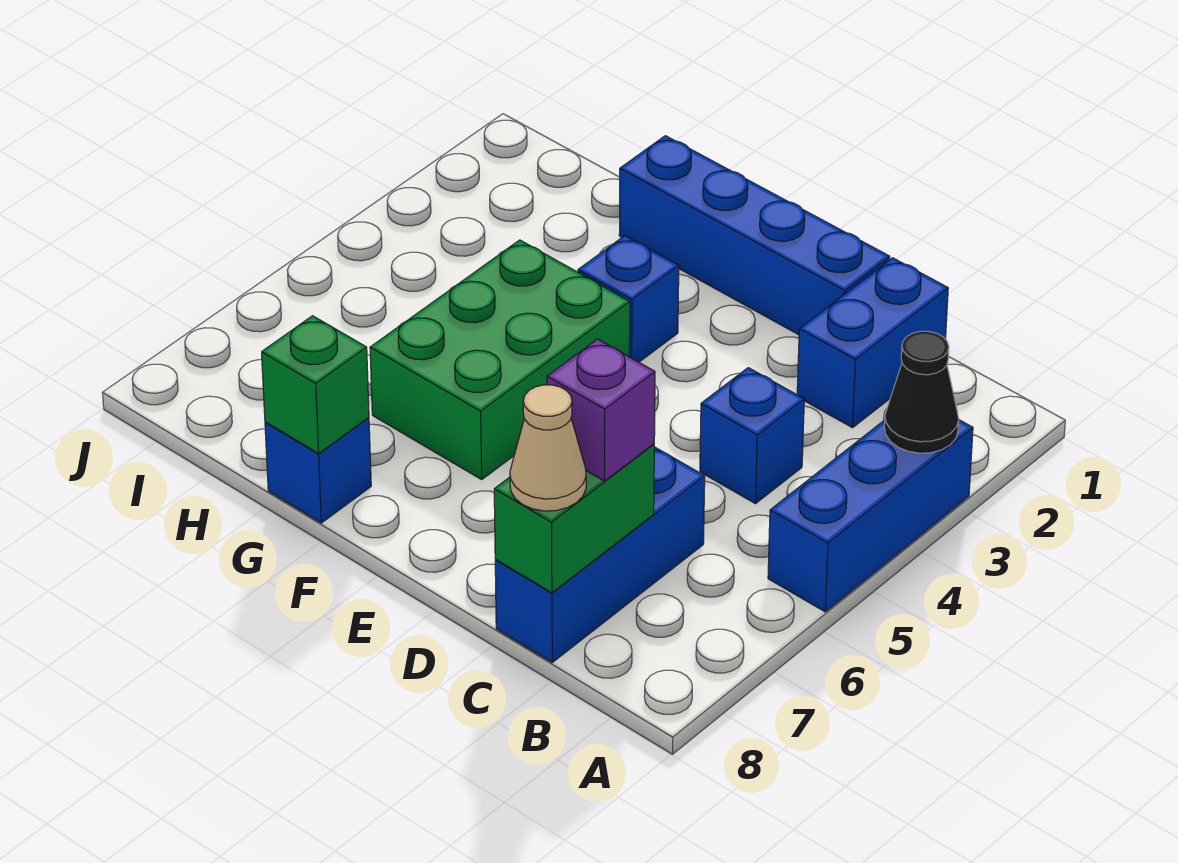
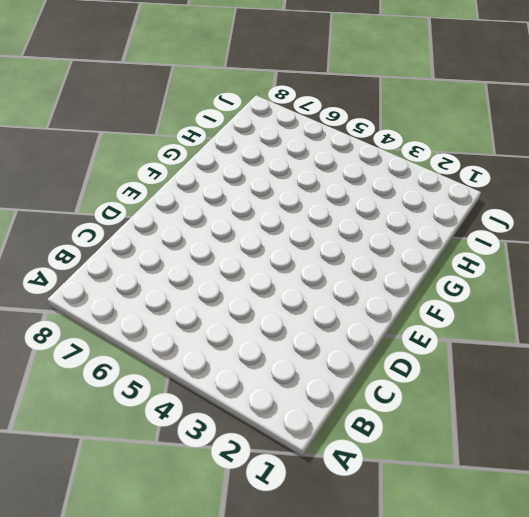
none -> blue 1x3 brick [768,420,973,612]
none -> blue 1x2 brick [797,258,948,428]
none -> blue 1x1 brick [700,368,804,504]

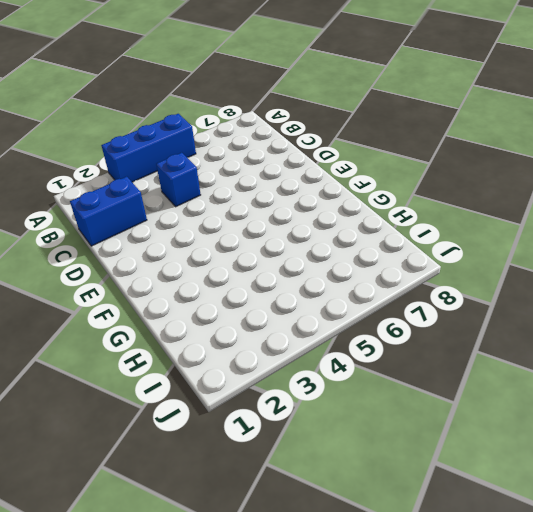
none -> blue 1x3 brick [495,447,705,662]
none -> blue 1x4 brick [619,136,890,335]
none -> blue 1x1 brick [578,236,679,362]

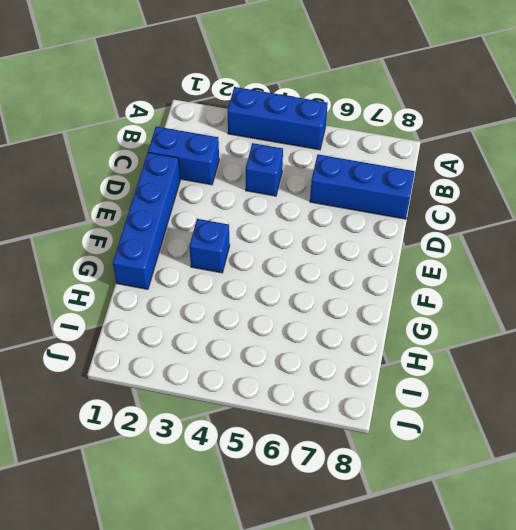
none -> green 2x3 brick [370,240,630,479]
none -> blue 1x1 brick [265,418,371,523]
none -> black 1x1 cone [884,331,959,453]

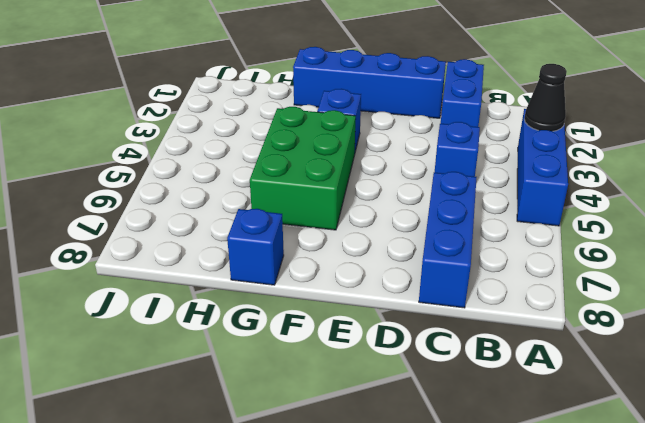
none -> green 1x2 brick [494,444,654,593]
none -> green 1x1 brick [262,316,369,454]
none -> purple 1x1 brick [547,339,655,481]

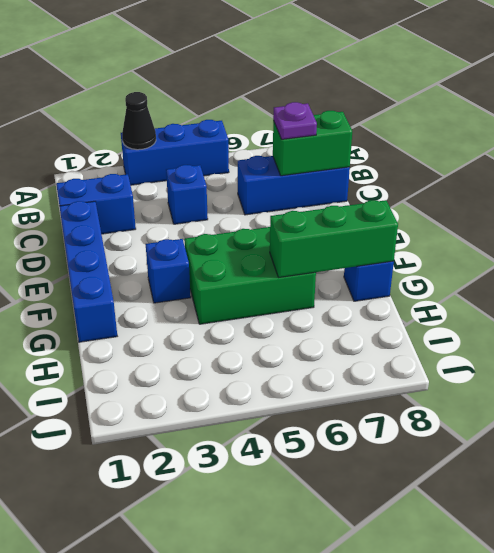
purple 1x1 plate [273,102,317,139] -> purple 1x1 brick [547,339,655,481]
green 1x3 brick [270,200,398,277] -> green 1x1 brick [262,316,369,454]
none -> tan 1x1 cone [510,385,586,511]

